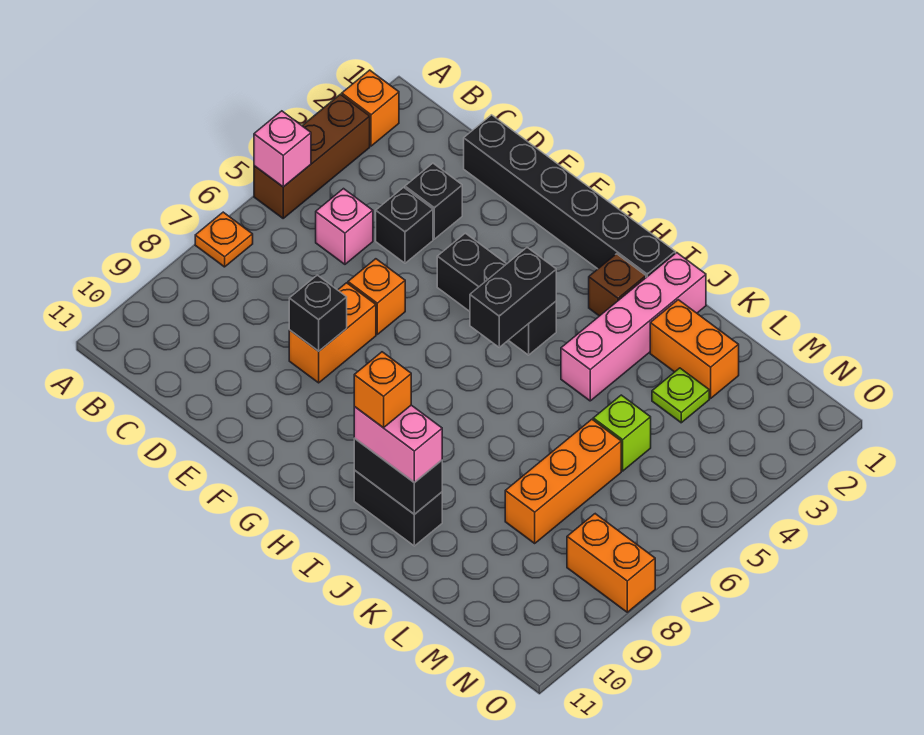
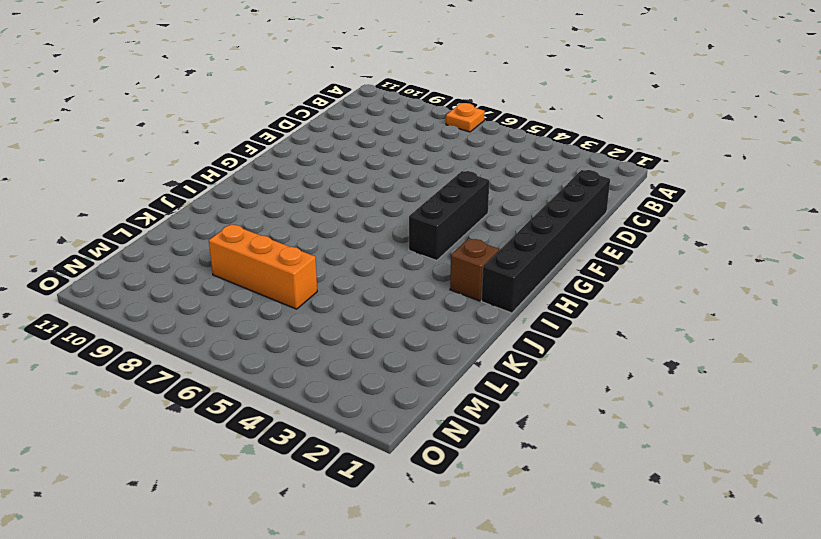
none -> orange 1x1 brick [342,70,399,146]
none -> brown 1x3 brick [254,94,370,218]
none -> pink 1x1 brick [316,189,373,264]

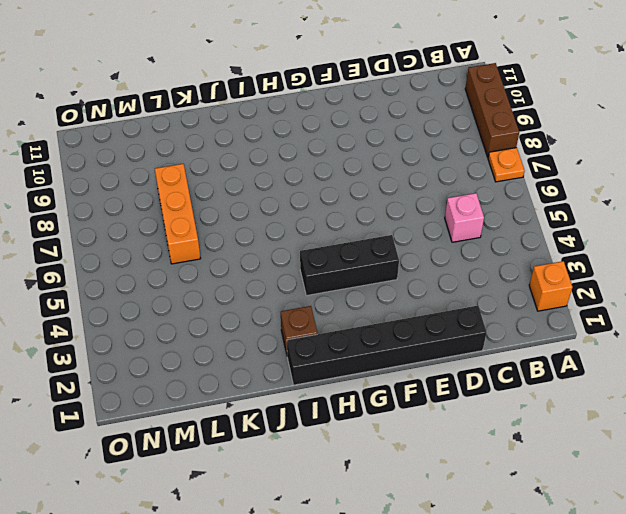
brown 1x3 brick [465,63,519,157] -> brown 1x3 brick moved to [254,94,370,218]
none -> black 1x1 brick [405,163,462,239]
none -> black 1x1 brick [376,187,433,263]
none -> orange 1x1 brick [348,259,405,334]

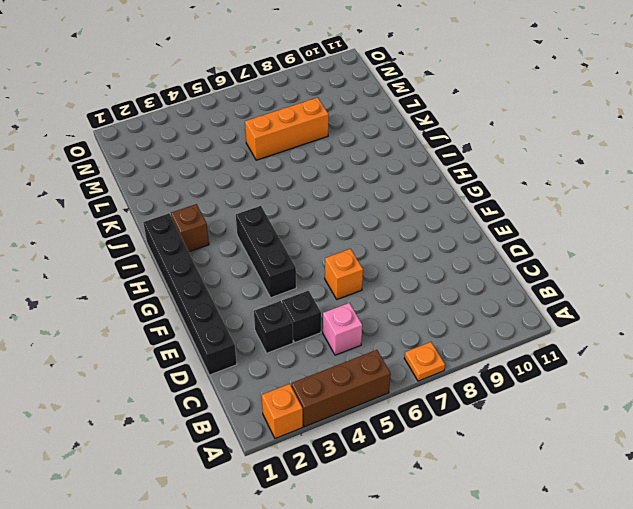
none -> orange 1x2 brick [289,283,376,383]
none -> black 1x2 brick [354,470,442,546]
none -> pink 1x4 brick [561,253,706,401]

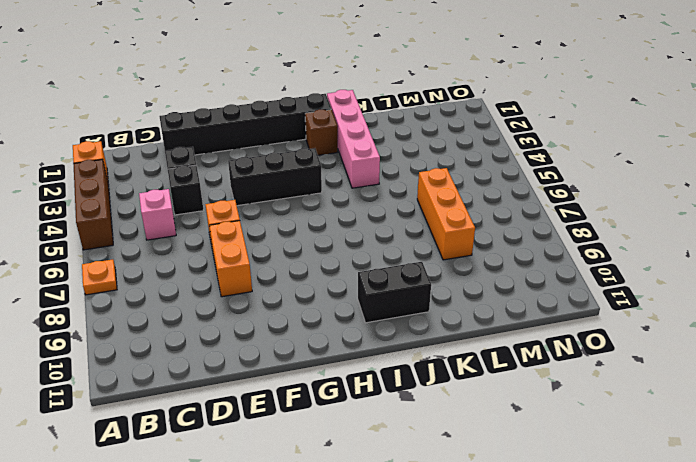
none -> orange 1x2 brick [650,300,739,398]
none -> lime 1x1 plate [652,368,709,423]
none -> lime 1x1 brick [593,395,651,471]

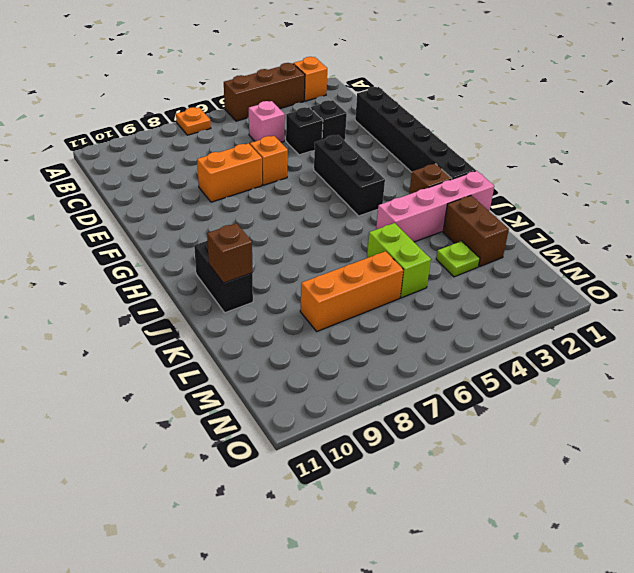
brown 1x1 brick [207,223,252,283] -> black 1x2 brick [354,438,442,514]
brown 1x2 brick [443,196,509,267] -> orange 1x2 brick [650,300,739,398]
lime 1x2 brick [367,223,431,298] -> lime 1x1 brick [593,395,651,471]
none -> orange 1x2 brick [567,514,655,612]
none -> pink 1x1 brick [254,111,311,187]
none -> black 1x1 brick [289,275,347,351]

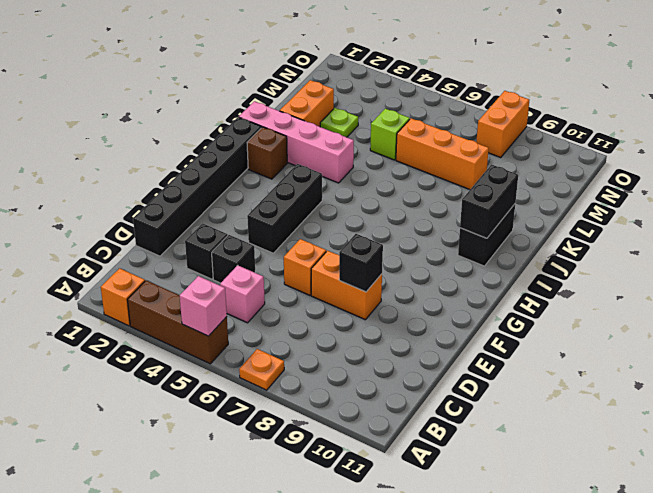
none -> black 1x2 brick [470,248,556,347]
none -> pink 1x2 brick [354,405,442,483]
none -> orange 1x1 brick [354,352,411,428]

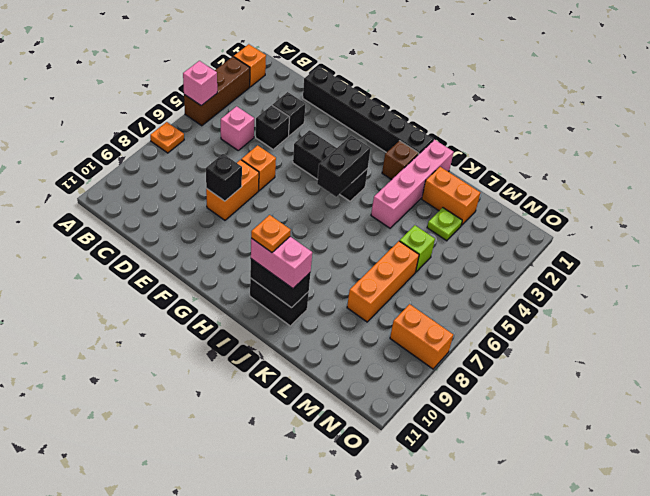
orange 1x1 plate [251,215,291,252] -> orange 1x1 brick [354,352,411,428]

